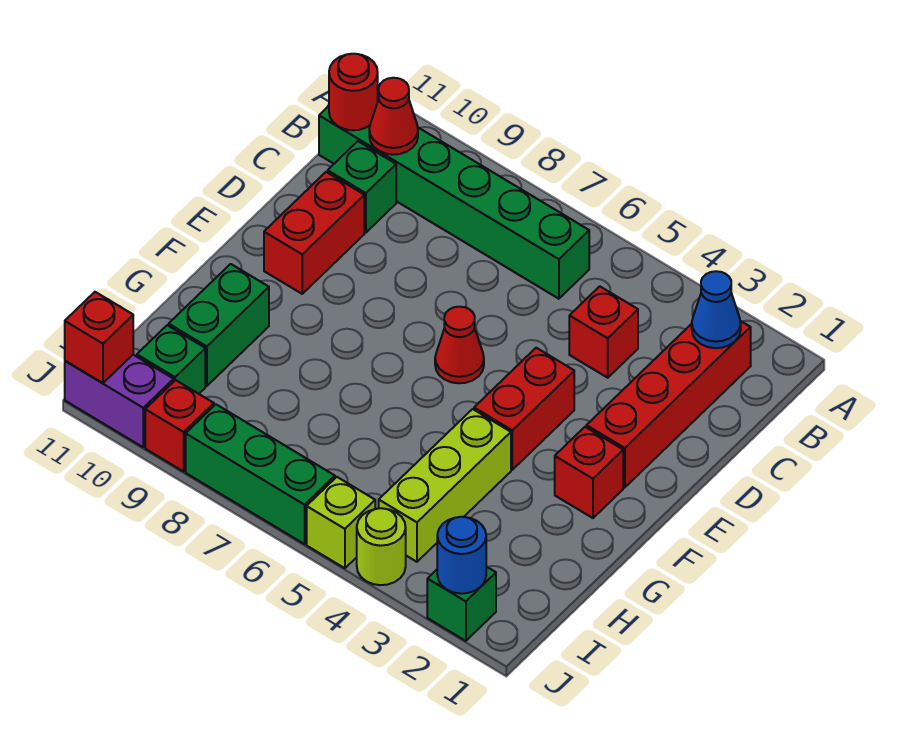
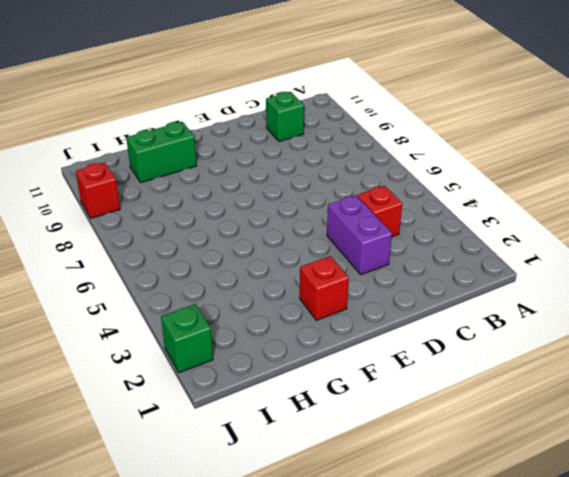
purple 1x2 brick [327,195,392,275] -> purple 1x2 brick moved to [65,355,174,447]
none -> red 1x4 brick [586,321,751,488]
none -> green 1x6 brick [319,106,589,299]
none -> red 1x2 brick [264,172,364,294]

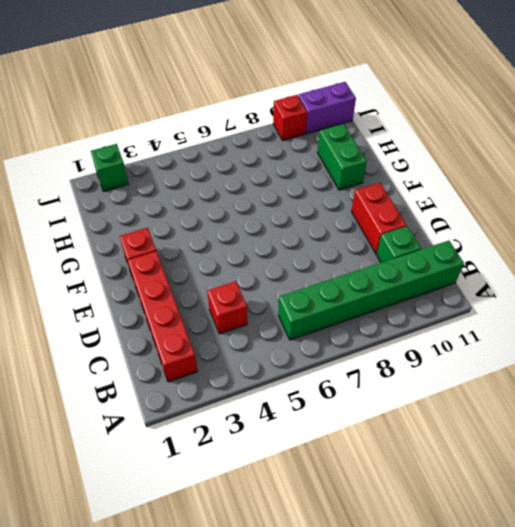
none -> red 1x2 brick [474,348,574,470]
none -> red 1x1 cone [435,307,484,383]
none -> lime 1x3 brick [379,409,511,562]

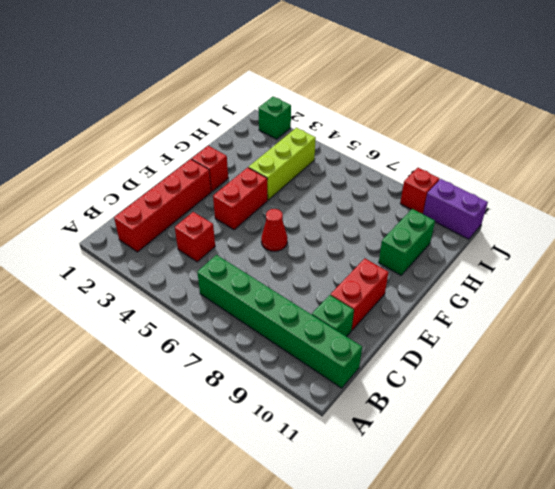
none -> green 1x1 brick [137,325,205,394]
none -> lime 1x1 round brick [357,508,406,585]
none -> lime 1x1 brick [307,477,375,568]

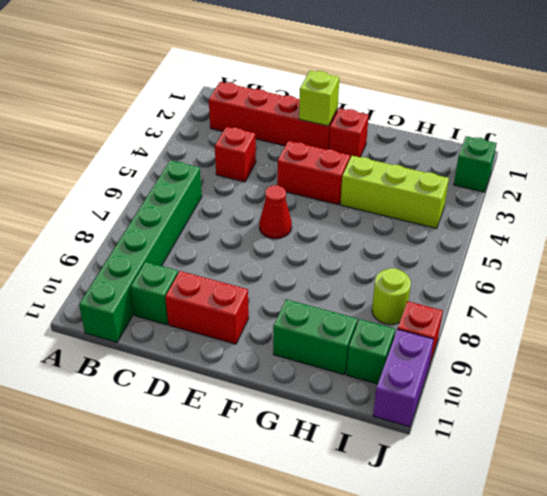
lime 1x1 brick [299,71,339,126] -> lime 1x1 brick moved to [307,477,375,568]
lime 1x1 round brick [372,268,411,324] -> lime 1x1 round brick moved to [357,508,406,585]
none -> green 1x3 brick [186,405,335,544]
none -> blue 1x1 cone [692,271,741,348]
none -> red 1x1 cone [369,78,418,155]

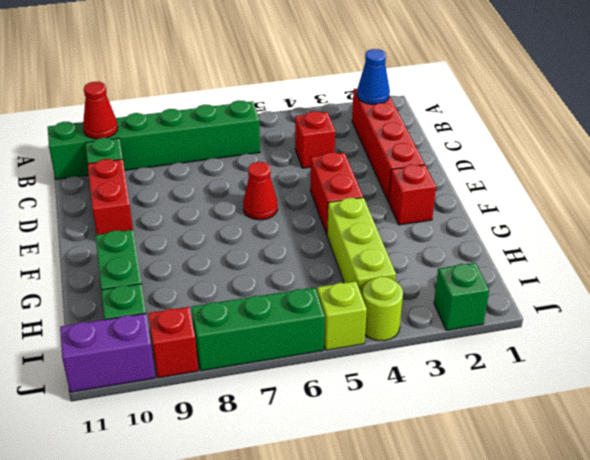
none -> red 1x1 round brick [329,54,378,130]
none -> blue 1x1 round brick [437,517,486,594]
none -> red 1x1 brick [65,292,133,383]

